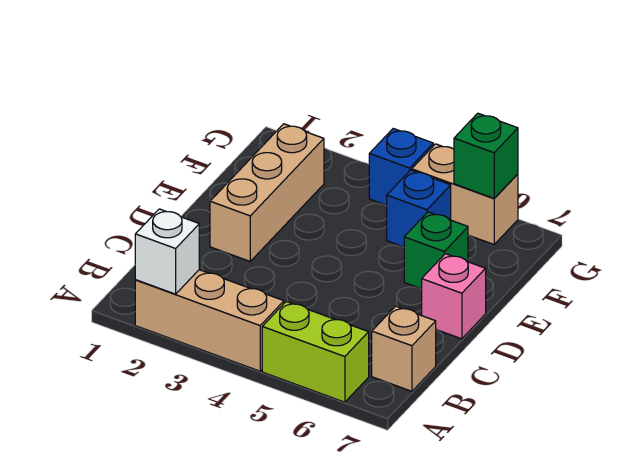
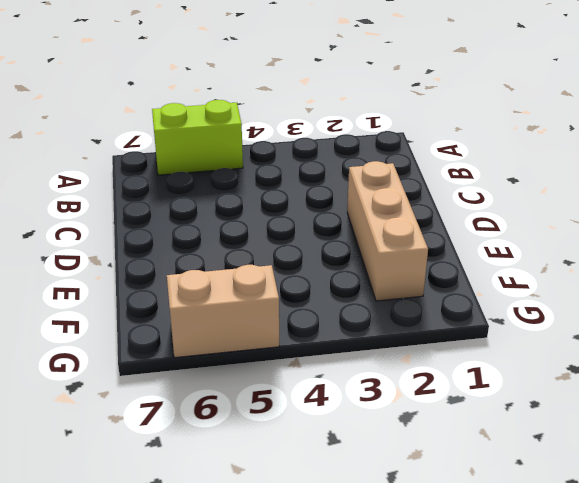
none -> tan 1x3 brick [135,270,284,371]
none -> tan 1x1 brick [372,306,436,391]

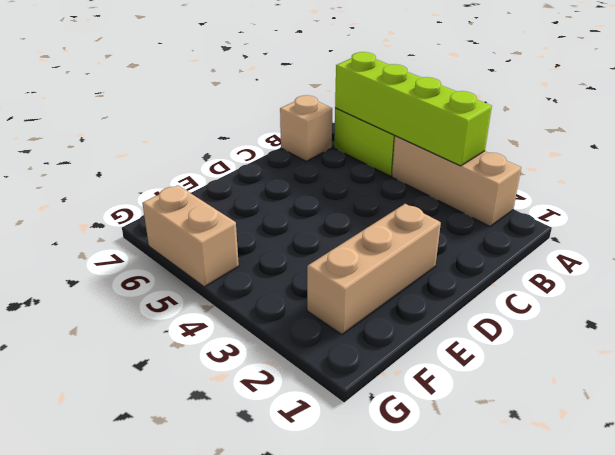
lime 1x4 brick [335,52,492,166] -> none
none -> pink 1x1 brick [422,254,486,339]
none -> green 1x1 brick [404,212,468,289]

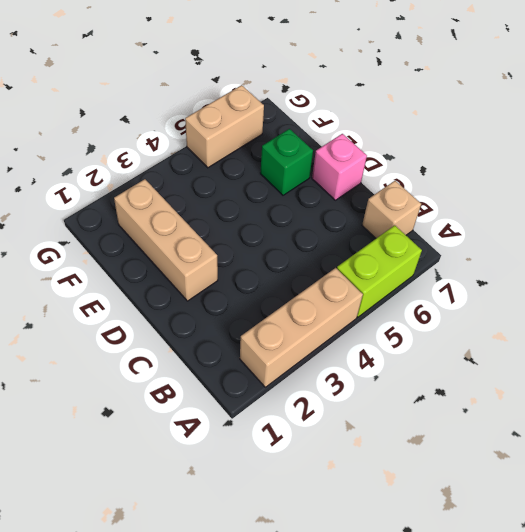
none -> blue 1x1 brick [387,170,451,247]
none -> blue 1x1 brick [369,129,433,205]

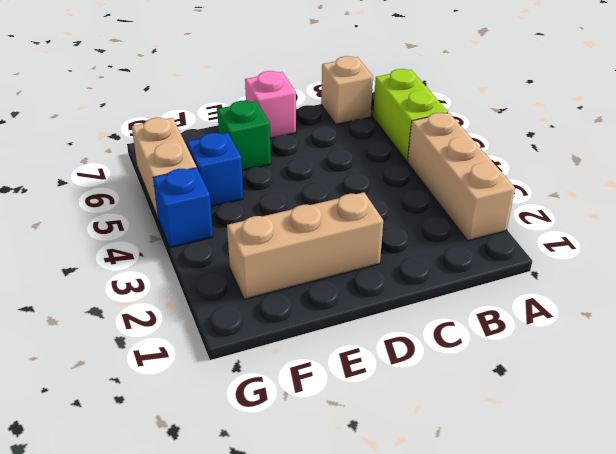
none -> white 1x1 brick [135,209,199,294]
none -> green 1x1 brick [454,113,518,198]

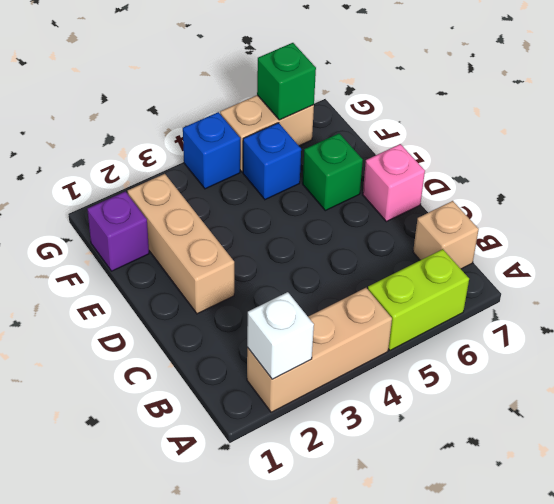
purple 1x1 brick [87,191,149,271] -> none

